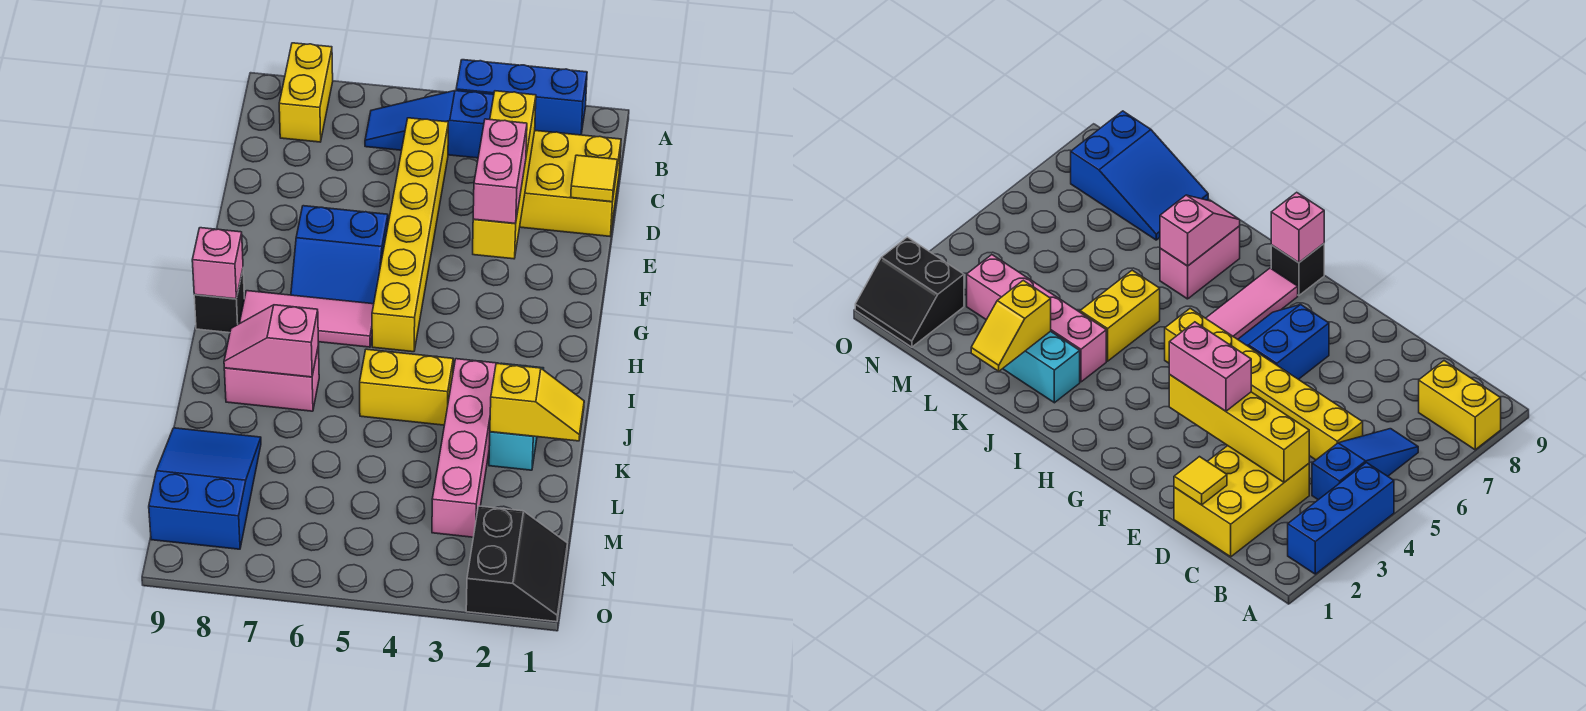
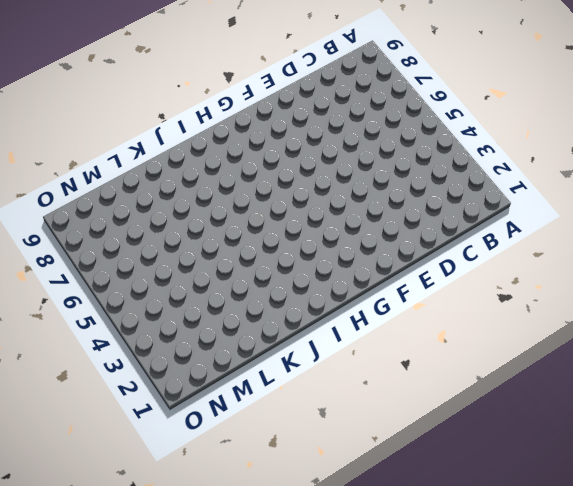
none -> blue 1x3 brick [456,60,587,135]
none -> yellow 1x2 brick [279,43,333,142]
none -> blue 1x3 slope [365,91,494,158]

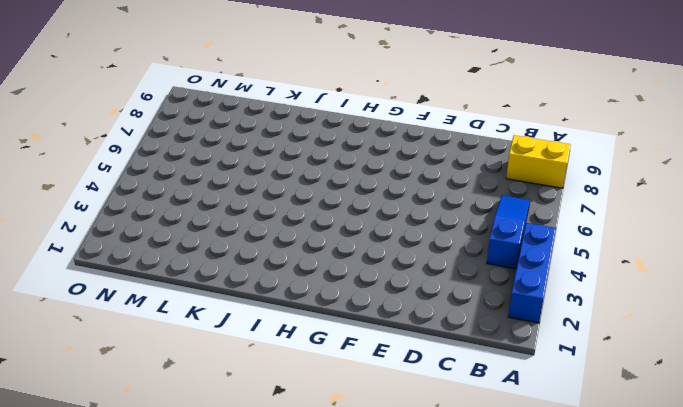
none -> yellow 2x3 brick [520,131,621,236]
none -> yellow 1x6 brick [372,118,448,352]
none -> blue 2x2 slope [291,206,388,304]

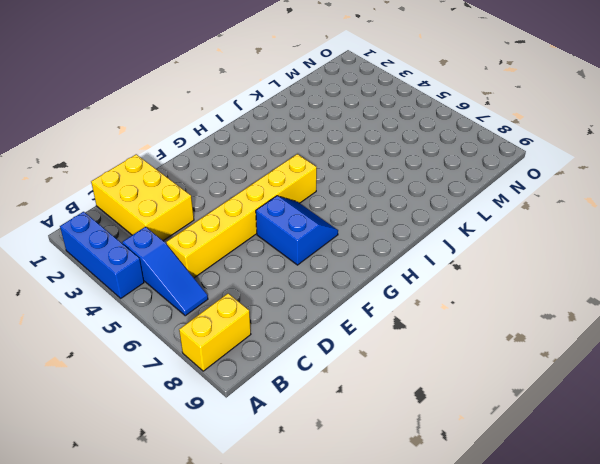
none -> pink 1x3 tile [240,291,374,347]
none -> black 1x1 brick [194,270,244,333]
none -> cyan 1x2 brick [489,363,544,470]

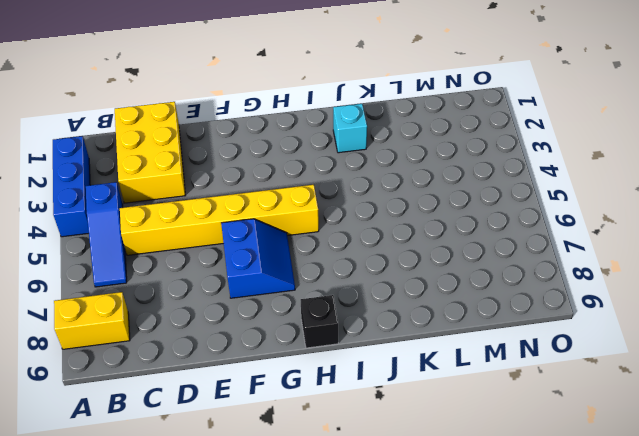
cyan 1x1 brick [333,104,367,153] -> cyan 1x2 brick [489,363,544,470]
none -> pink 1x3 tile [240,291,374,347]
none -> pink 1x4 brick [432,359,498,537]
none -> yellow 1x2 brick [360,349,453,425]

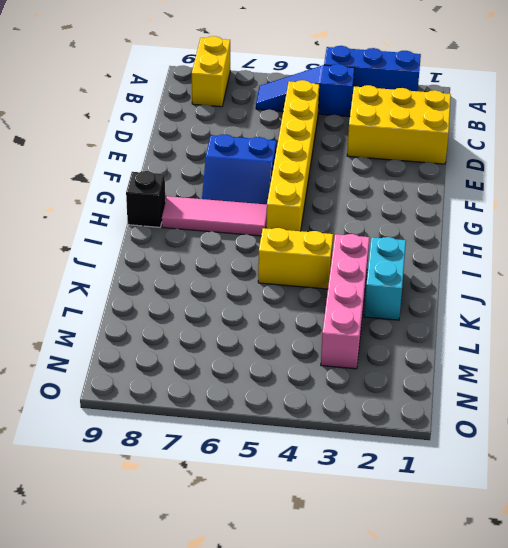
none -> pink 1x2 brick [224,345,319,411]
none -> blue 2x3 slope [149,428,261,549]
none -> black 2x2 slope [466,506,568,622]

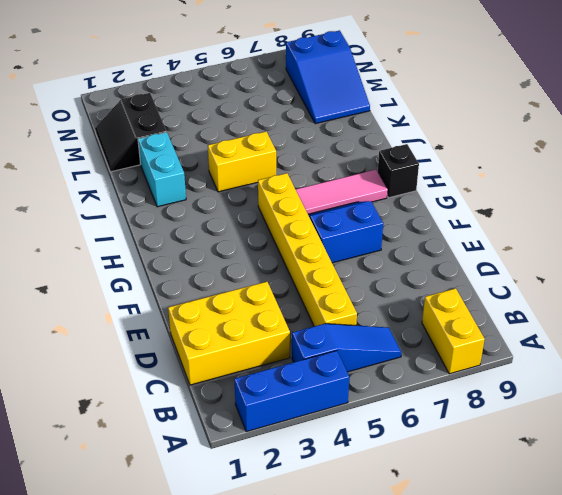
black 2x2 slope [95,93,167,172] -> black 2x2 slope moved to [466,506,568,622]
none -> pink 1x4 brick [432,359,498,537]
none -> pink 1x2 brick [224,345,319,411]
none -> yellow 1x4 brick [473,91,536,259]

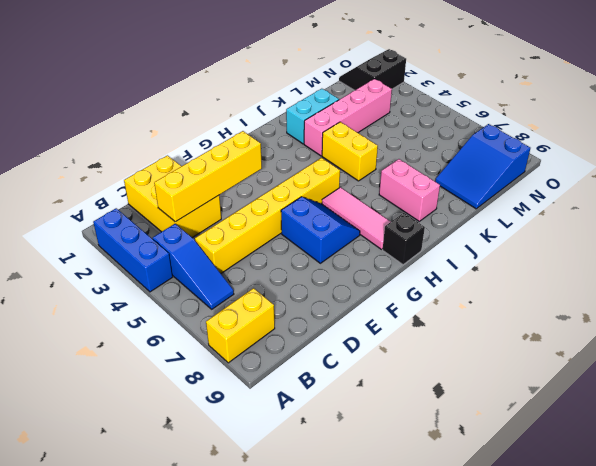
none -> yellow 1x1 tile [571,155,617,202]
none -> pink 1x1 brick [192,228,243,299]
none -> pink 1x2 slope [224,305,319,377]

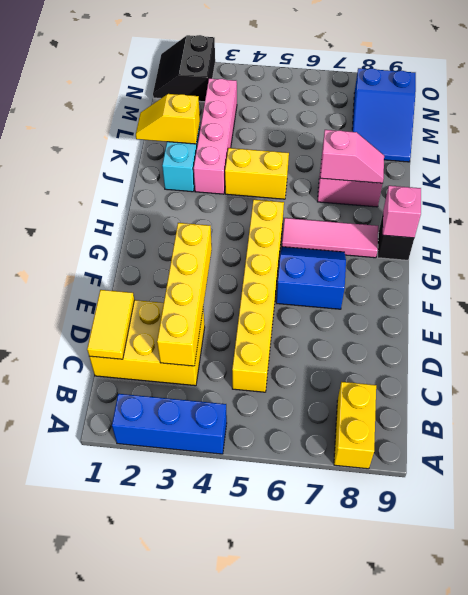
yellow 1x2 tile [87,290,134,359] -> yellow 1x1 tile [571,155,617,202]
none -> blue 1x3 slope [365,91,494,158]
none -> pink 1x2 brick [473,119,527,224]

